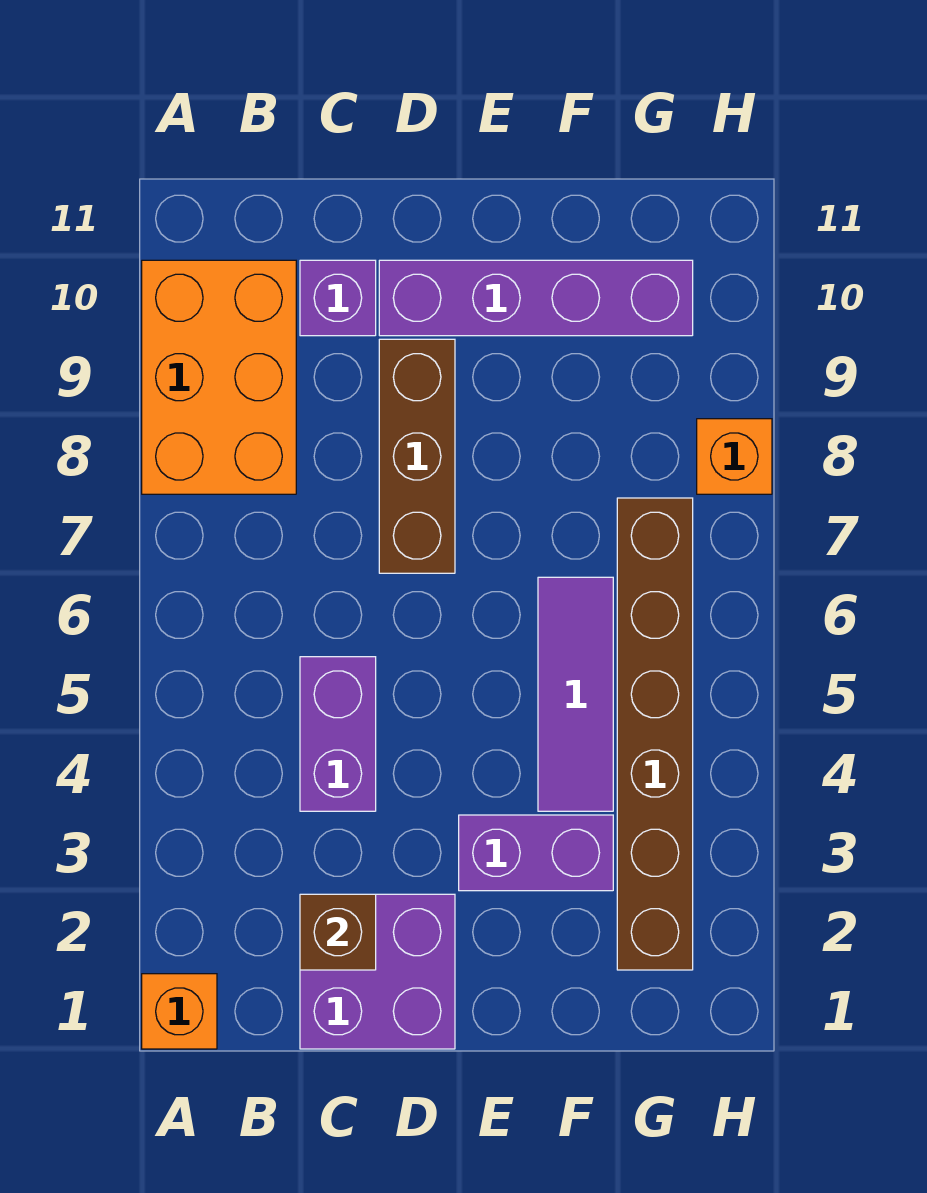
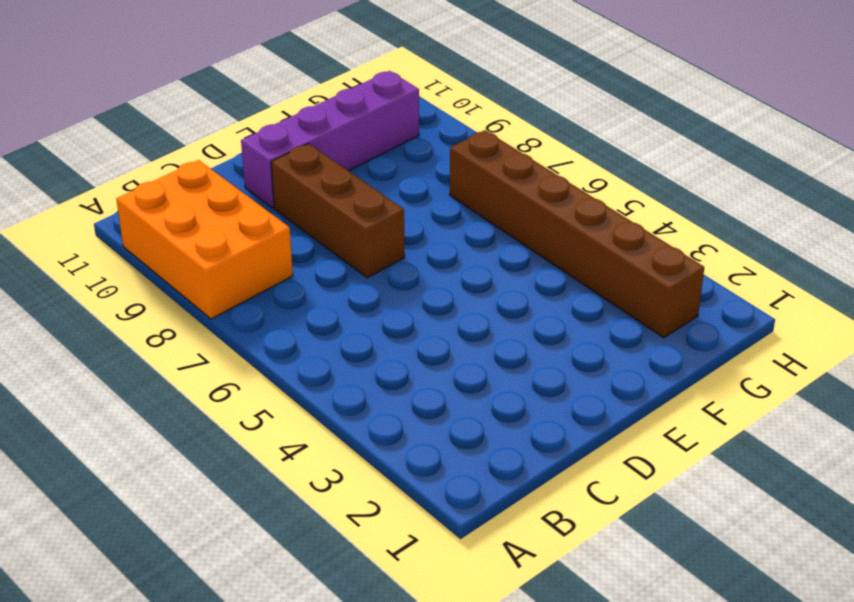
none -> orange 1x1 brick [142,974,217,1049]
none -> purple 2x2 brick [300,894,455,1049]
none -> purple 1x2 brick [300,657,376,811]

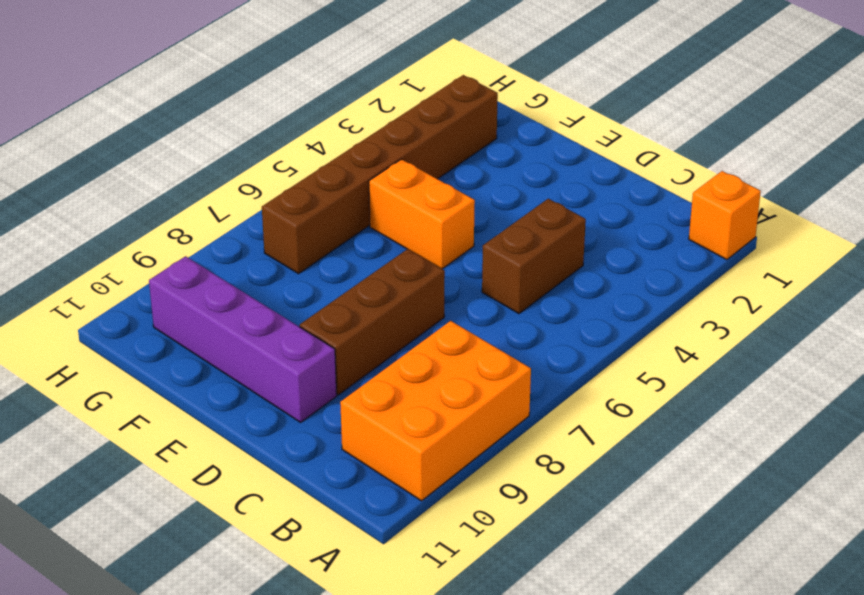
brown 1x2 brick [482,199,586,314] -> purple 1x2 brick [300,657,376,811]
orange 1x2 brick [369,159,475,269] -> purple 1x3 tile [538,577,613,811]
none -> purple 2x2 brick [300,894,455,1049]
none -> purple 1x1 brick [300,260,376,336]
none -> purple 1x2 brick [459,815,613,891]

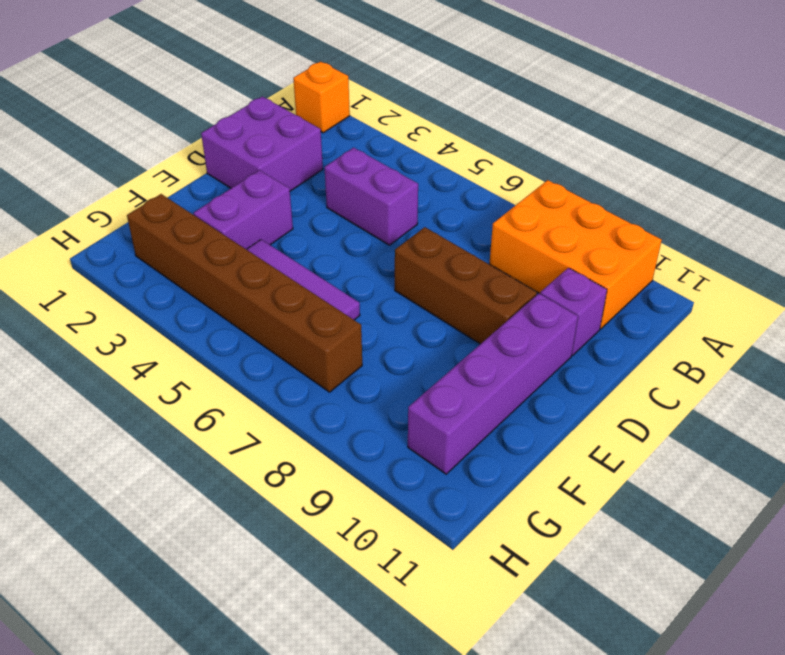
none -> orange 1x1 brick [697,419,772,494]
none -> brown 1x1 brick [300,894,376,970]

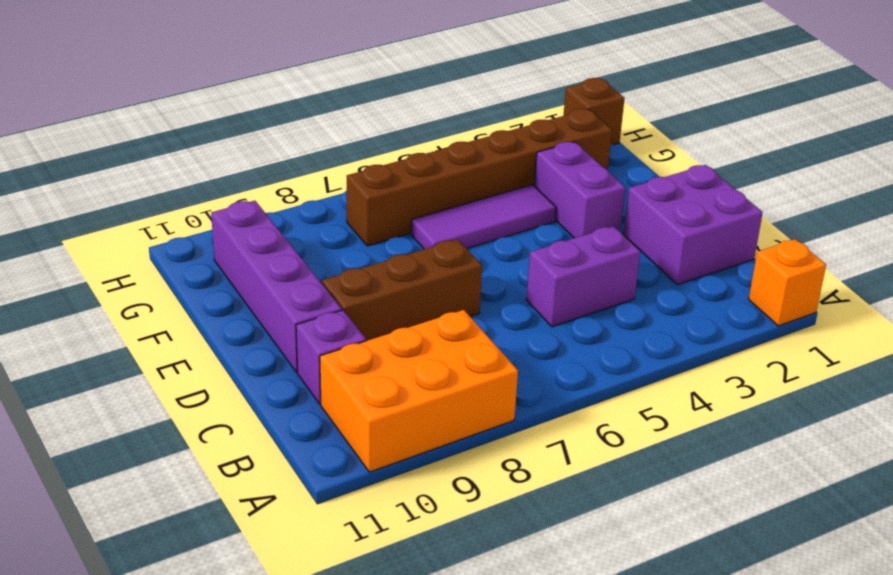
brown 1x1 brick [563,78,625,145] -> brown 1x1 brick moved to [300,894,376,970]
none -> orange 1x1 brick [697,419,772,494]

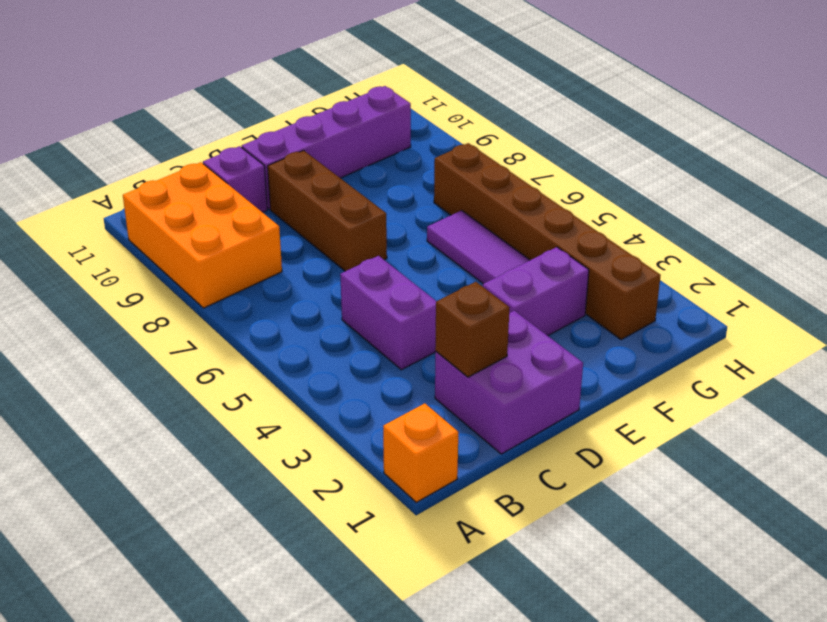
none -> orange 1x1 brick [697,419,772,494]

